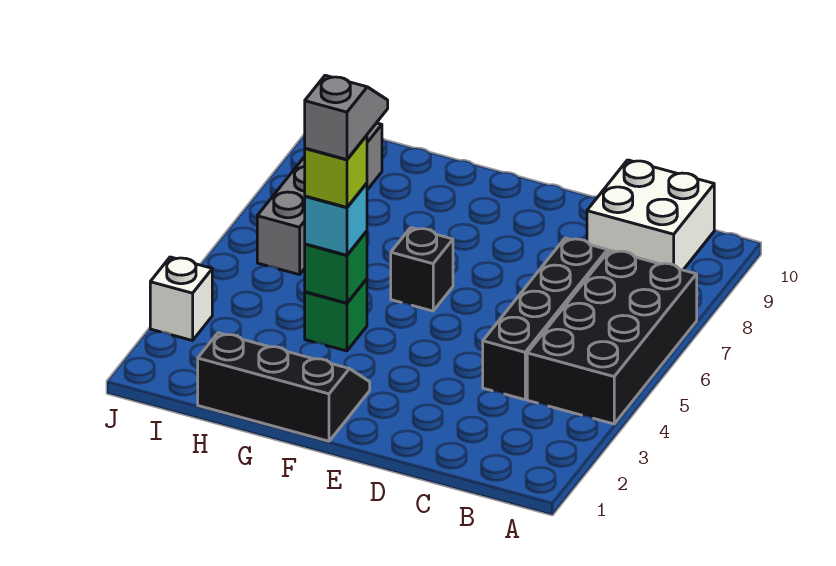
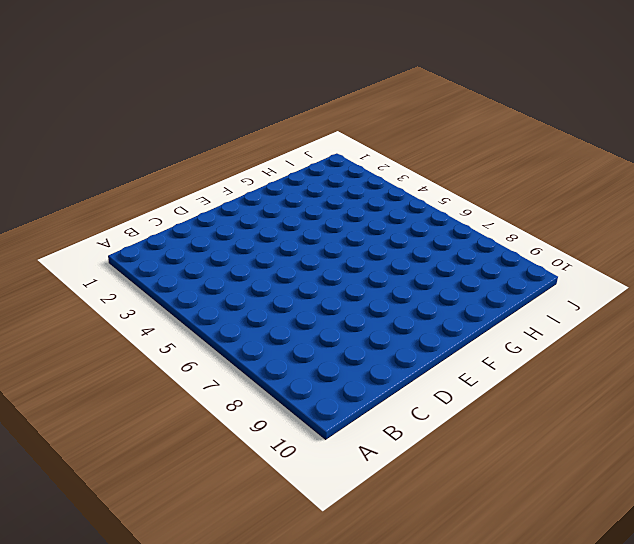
none -> black 2x4 brick [527,250,697,424]
none -> white 2x2 brick [587,160,714,270]
none -> black 1x4 brick [483,238,607,400]

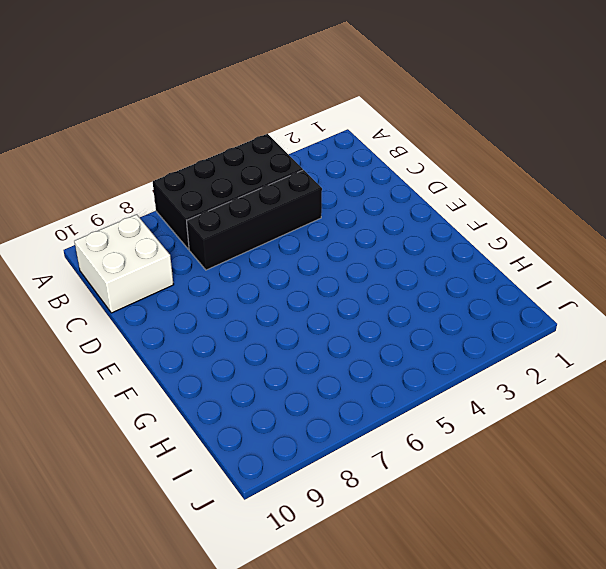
none -> black 2x3 slope [198,333,370,441]
none -> black 1x1 brick [391,228,453,311]
none -> green 1x1 brick [305,279,367,351]

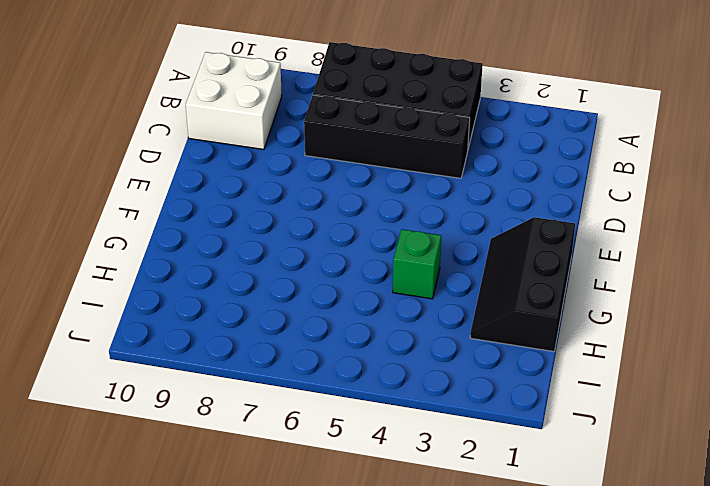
none -> black 1x1 brick [391,228,453,311]
none -> grey 1x4 brick [257,123,382,275]
none -> white 1x1 brick [150,257,212,341]

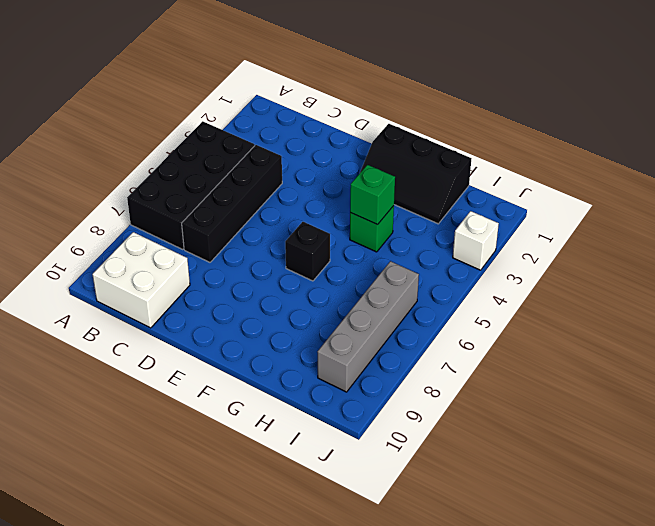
none -> cyan 1x1 brick [305,183,367,255]
none -> lime 1x1 brick [305,135,367,207]
none -> grey 1x2 slope [305,75,388,160]

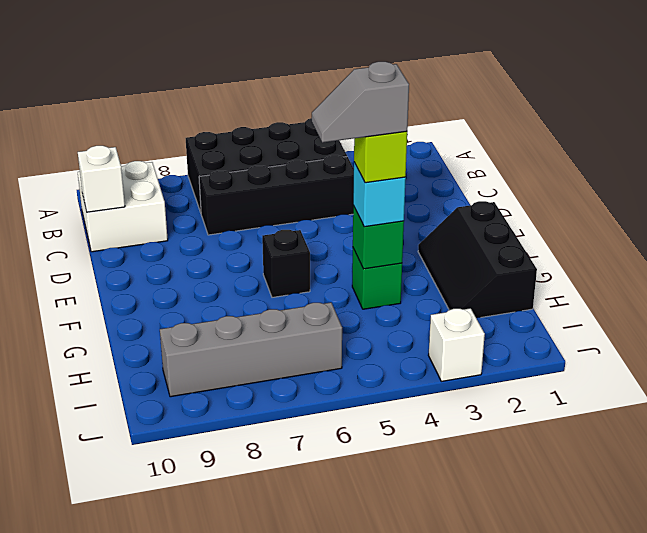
white 1x1 brick [78,146,125,212] -> none

